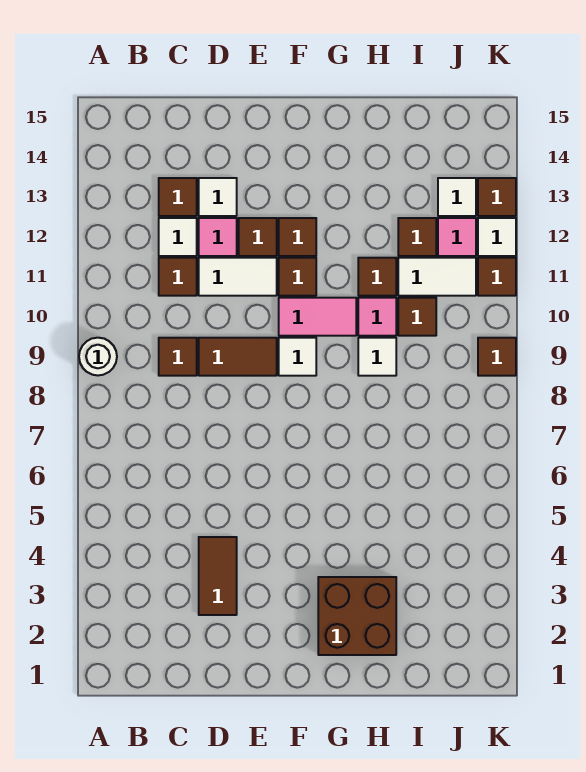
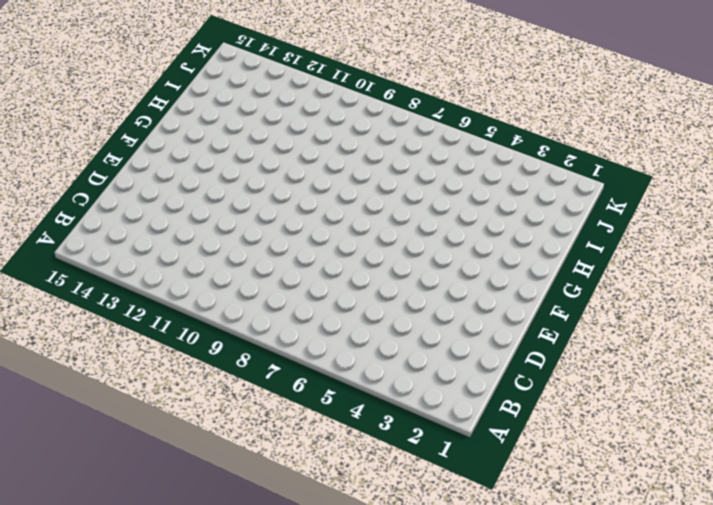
none -> white 1x1 round brick [79,338,117,375]
none -> brown 1x1 tile [159,338,197,376]
none -> brown 1x1 tile [159,258,197,296]

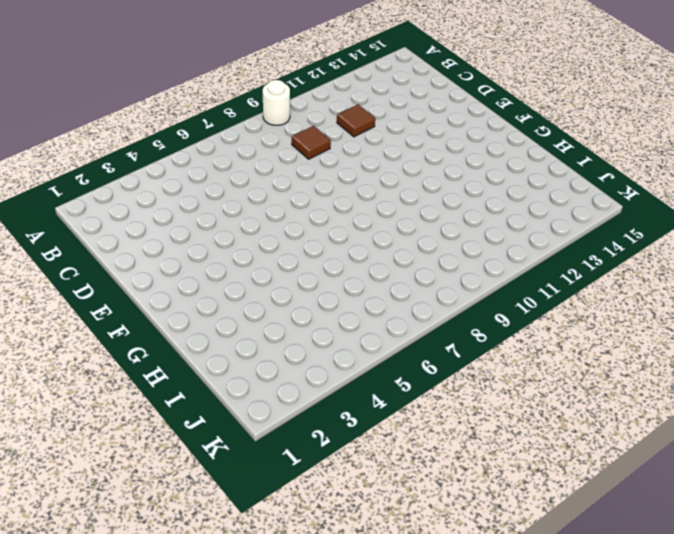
none -> white 1x1 tile [159,218,197,256]
none -> brown 1x1 tile [159,178,197,216]
none -> brown 1x2 tile [199,537,237,615]

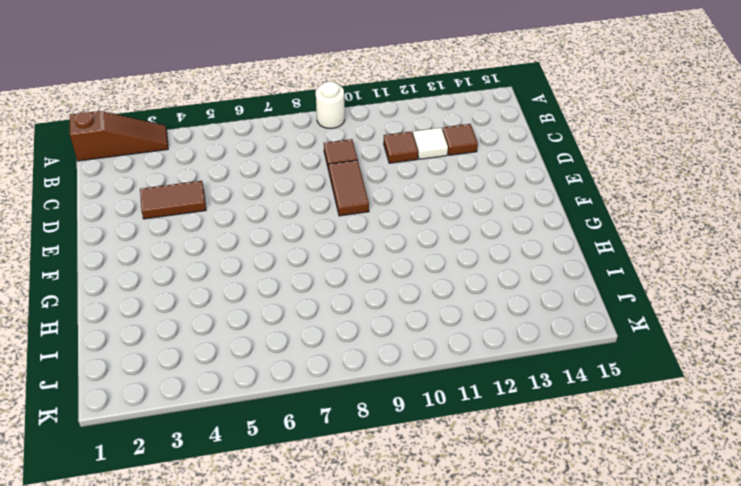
brown 1x3 slope [70,111,168,161] -> none
none -> white 1x2 tile [199,258,277,296]
none -> pink 1x1 tile [199,218,237,256]
none -> white 1x1 tile [199,178,237,216]

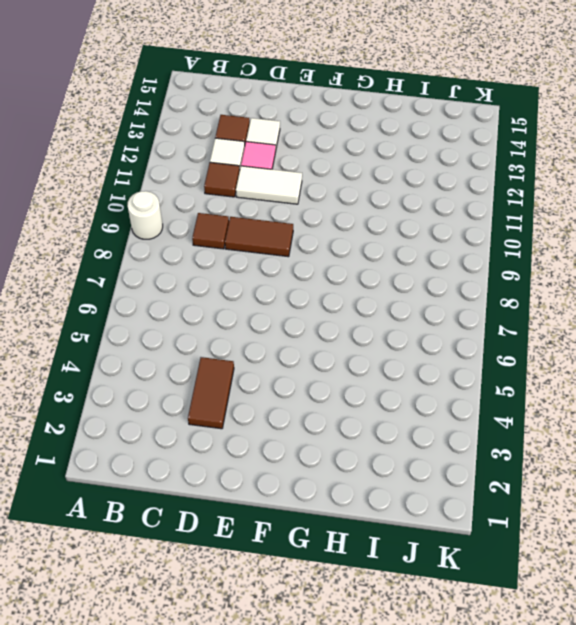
none -> brown 1x1 tile [239,218,277,256]
none -> white 1x1 tile [279,338,316,376]
none -> pink 1x2 tile [279,298,356,336]

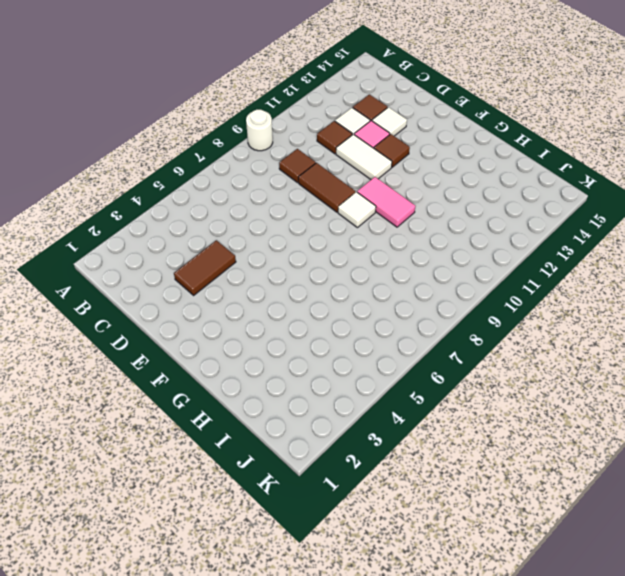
none -> brown 1x1 tile [279,258,316,296]
none -> brown 1x1 tile [279,218,316,256]
none -> brown 2x2 brick [318,577,396,655]

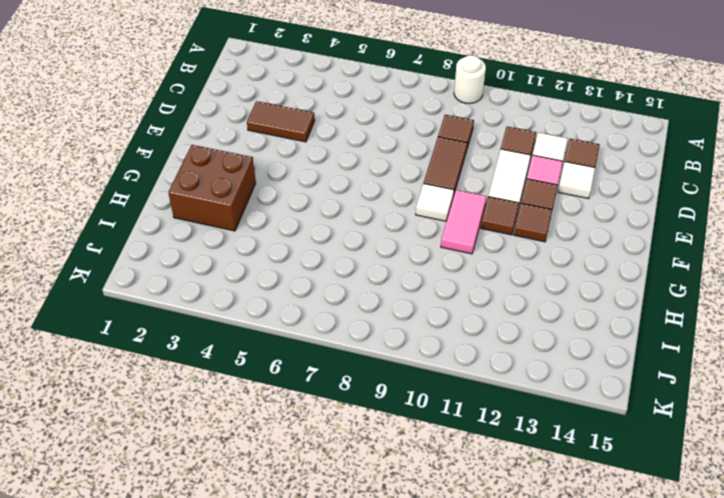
none -> white 1x1 tile [358,338,396,376]
none -> pink 1x1 tile [358,298,396,336]
none -> brown 1x1 tile [358,258,396,296]

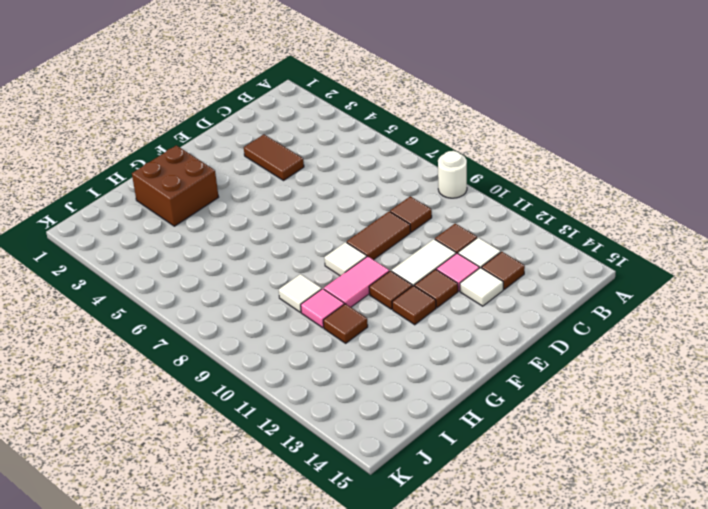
none -> brown 1x1 tile [398,298,436,336]
none -> white 1x2 tile [398,258,476,296]
none -> brown 1x1 tile [398,218,436,256]

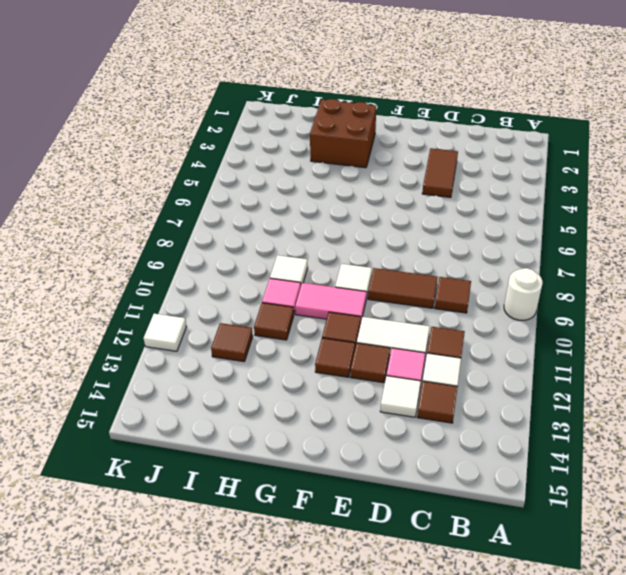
none -> brown 1x1 tile [398,298,436,336]
none -> white 1x2 tile [398,258,476,296]
none -> pink 1x1 tile [438,218,476,256]

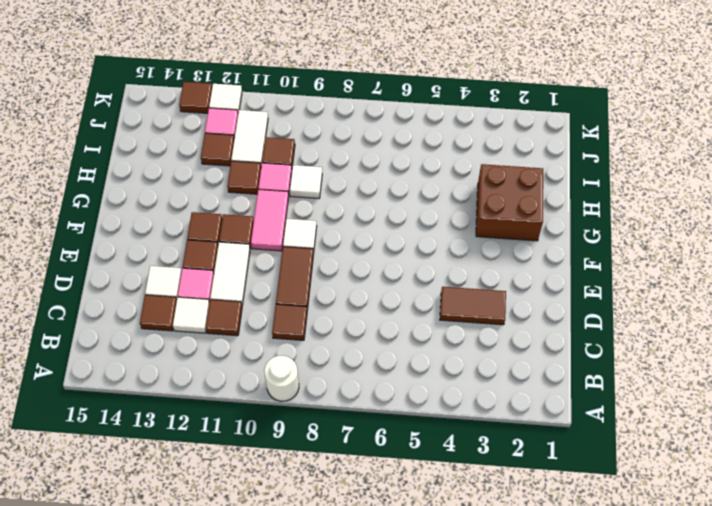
none -> white 1x1 tile [438,178,476,216]
none -> brown 1x1 tile [478,338,516,376]
none -> brown 1x1 tile [478,258,516,296]

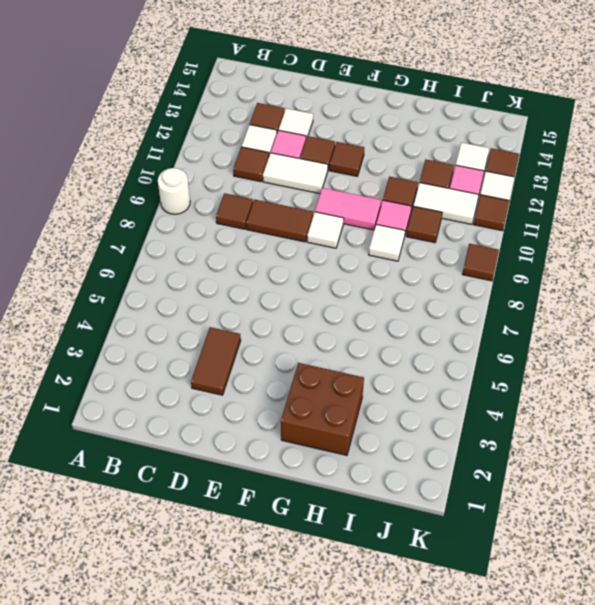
none -> brown 1x1 tile [279,258,316,296]

